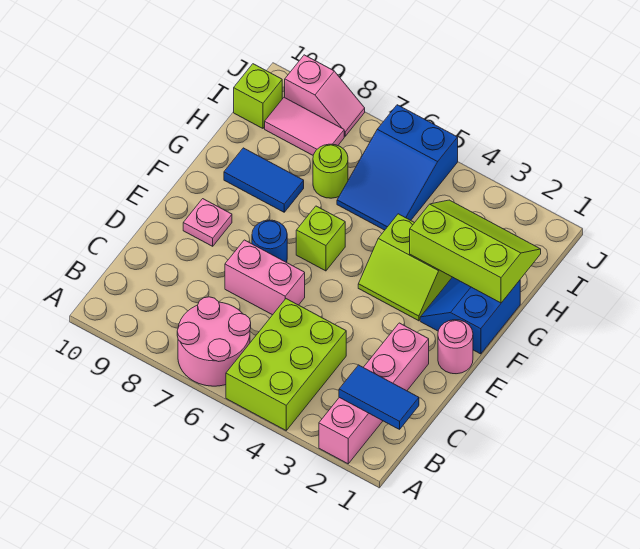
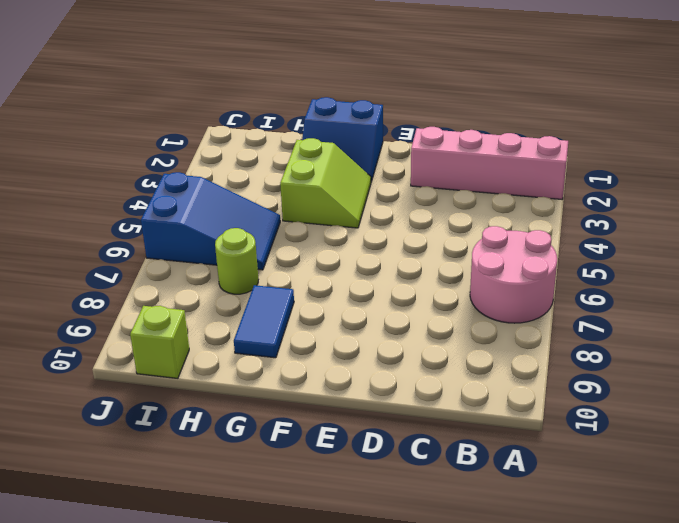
none -> lime 2x3 brick [226,299,346,430]
none -> pink 1x2 brick [225,240,305,315]
none -> pink 1x1 round brick [438,320,473,374]

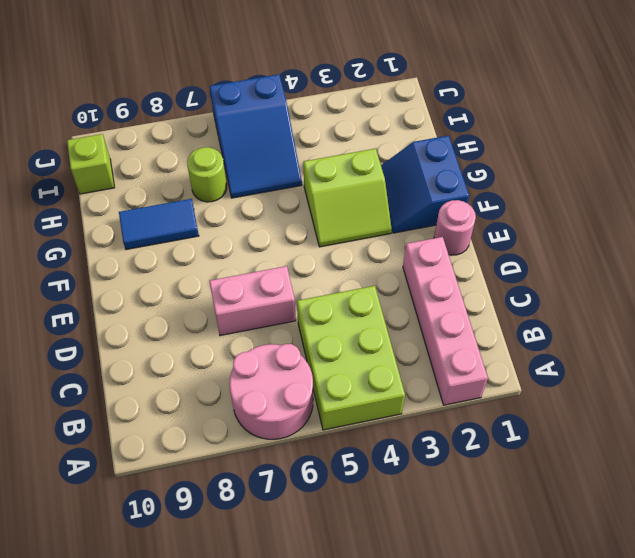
none -> blue 1x1 round brick [252,220,287,262]
none -> pink 1x1 plate [183,199,232,246]
none -> lime 1x1 brick [296,206,345,271]

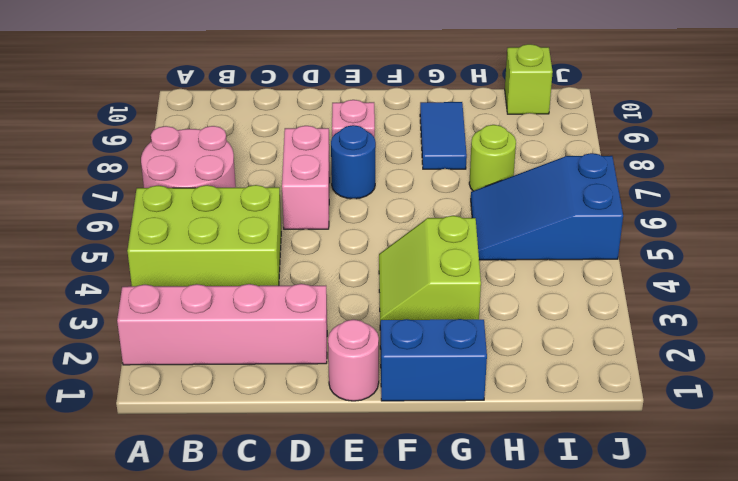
none -> lime 1x1 brick [296,206,345,271]
none -> pink 1x2 tile [265,97,344,155]
none -> pink 1x2 slope [285,55,365,136]

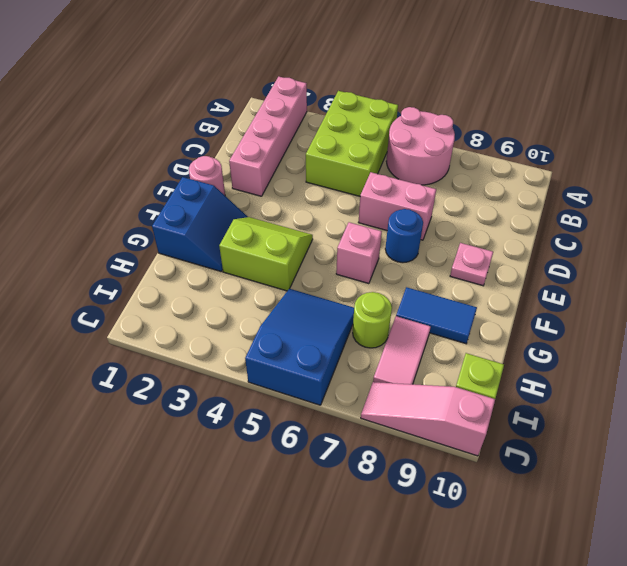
pink 1x1 brick [336,222,382,284] -> lime 1x1 brick [296,206,345,271]
pink 1x2 tile [373,316,431,384] -> pink 1x2 tile turned to [265,97,344,155]
pink 1x3 slope [361,382,495,456] -> pink 1x2 slope [285,55,365,136]
none -> blue 1x2 tile [339,365,419,429]
none -> lime 2x3 slope [410,200,541,303]

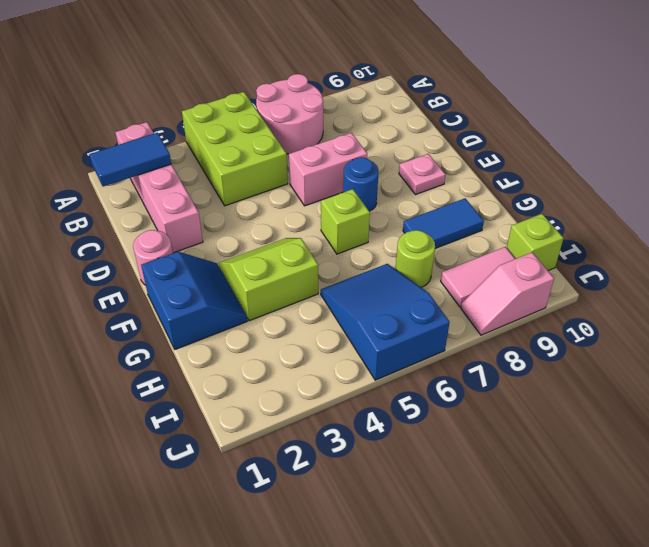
none -> lime 2x3 slope [410,200,541,303]

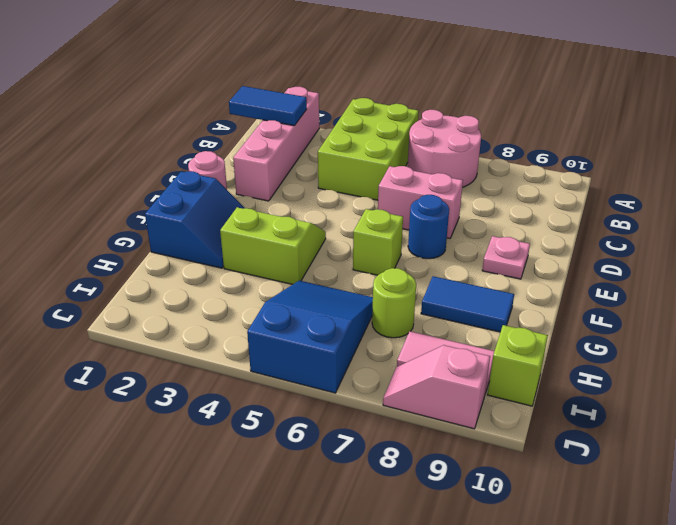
none -> lime 2x3 slope [410,200,541,303]

